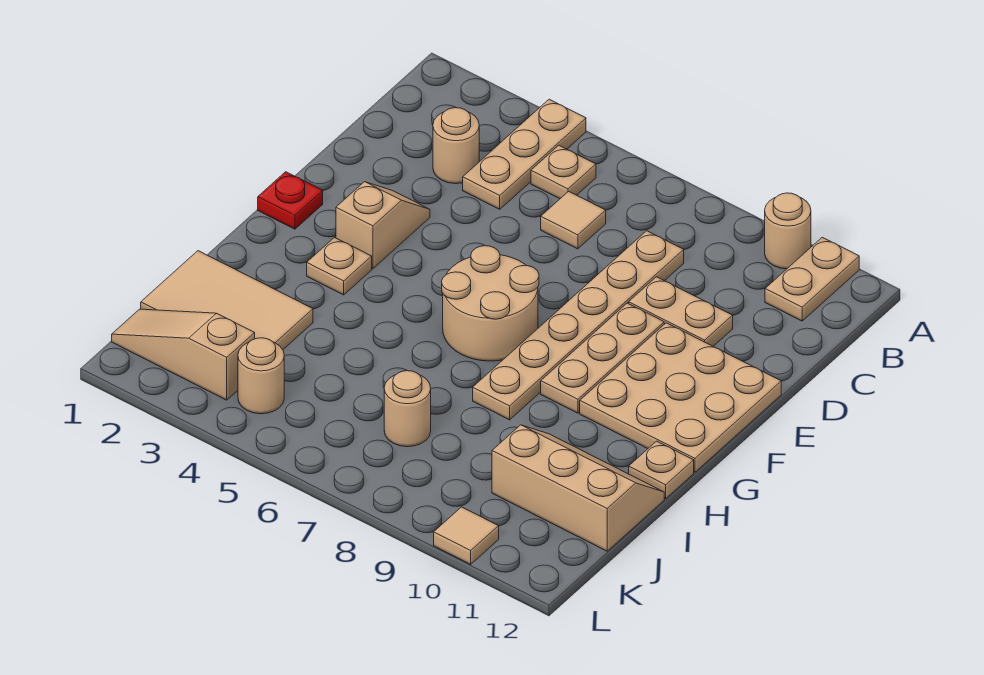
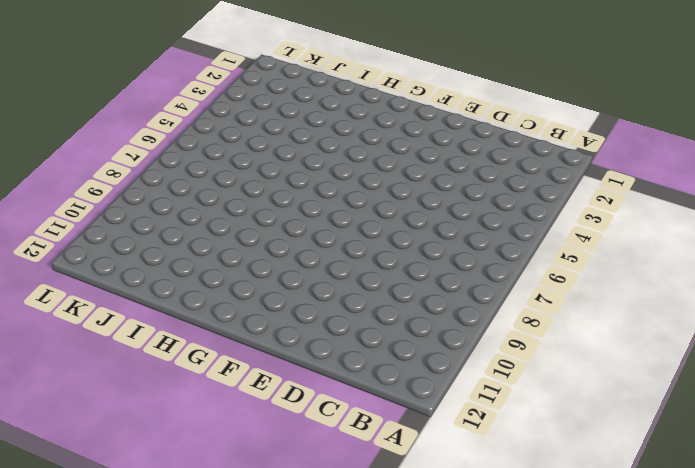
none -> tan 1x3 plate [463,99,586,209]
none -> tan 1x1 round brick [765,193,811,269]
none -> tan 1x2 plate [765,237,859,321]

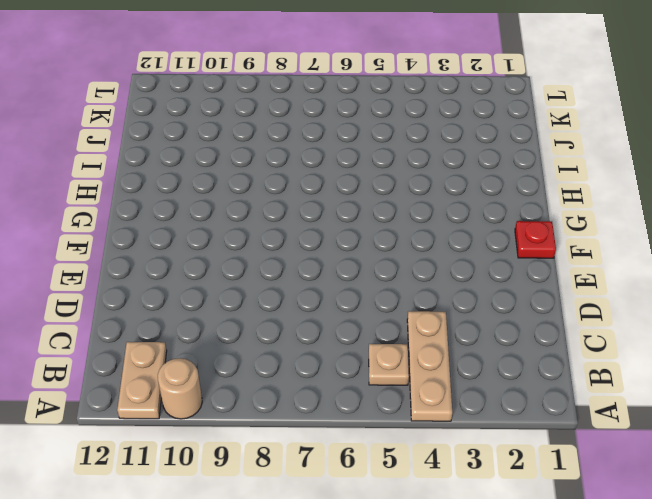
none -> tan 1x1 round brick [433,108,479,184]
none -> tan 1x1 tile [541,191,606,249]
none -> tan 1x6 plate [473,231,684,420]

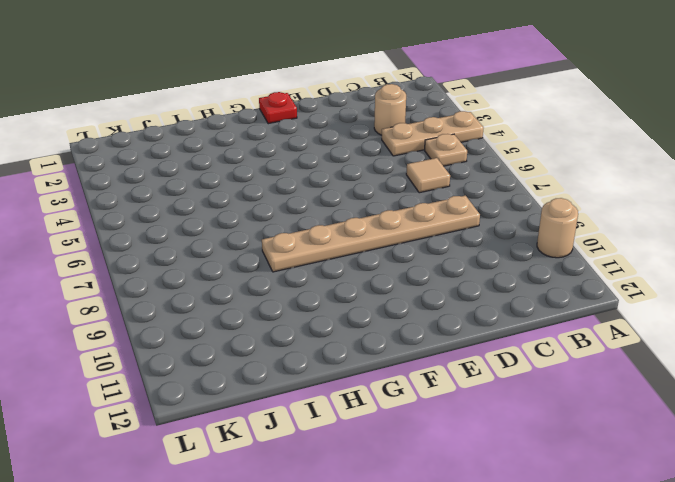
none -> tan 1x2 plate [765,237,859,321]
none -> tan 1x2 plate [629,277,733,346]
none -> tan 1x2 slope [336,182,430,269]

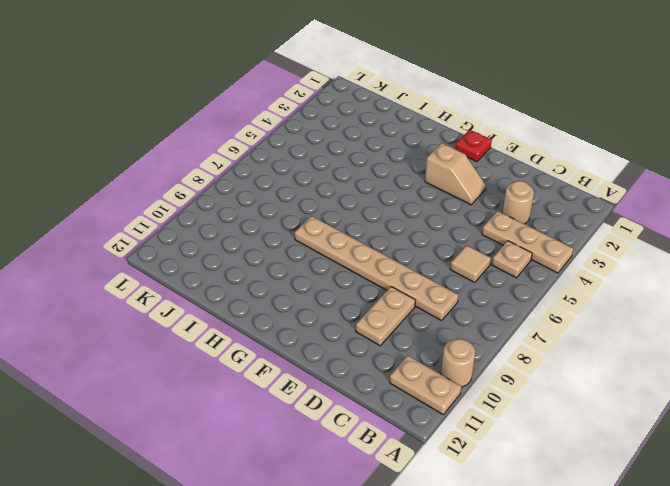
none -> tan 1x3 plate [541,303,664,413]
none -> tan 3x3 plate [580,323,781,472]
none -> tan 2x2 round brick [442,246,539,361]

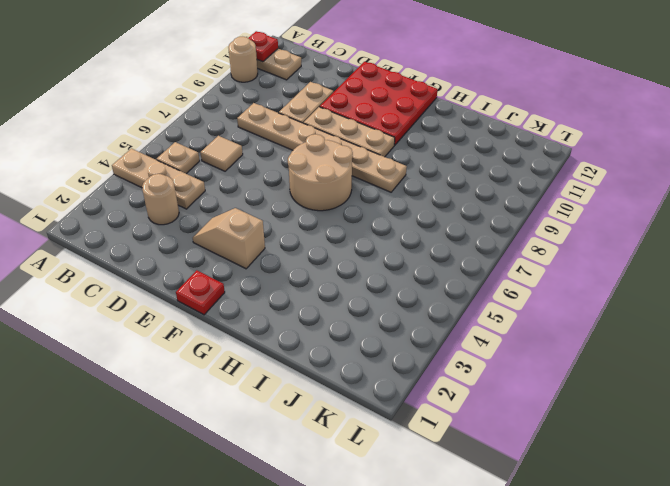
red 1x1 plate [248,31,278,62] -> none
red 3x3 plate [320,62,438,145] -> tan 3x3 plate [580,323,781,472]
none -> tan 1x1 plate [307,238,372,295]
none -> tan 1x1 plate [629,441,694,499]
none -> tan 2x3 tile [141,251,313,350]

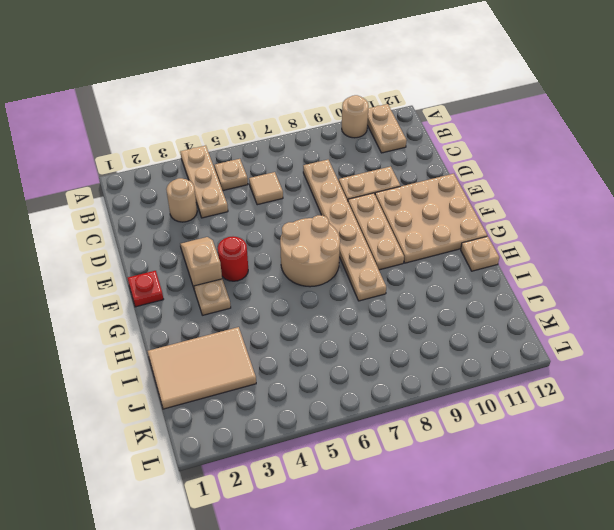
red 1x1 round brick [218,237,248,281] -> none
none -> tan 2x3 slope [492,425,664,551]
none -> tan 1x1 round brick [384,371,431,447]
none -> tan 1x3 slope [112,309,255,400]

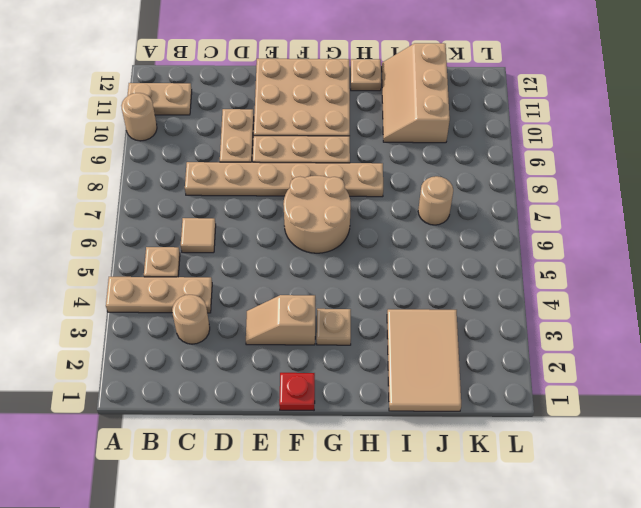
none -> tan 1x3 slope [112,309,255,400]
none -> tan 1x1 round brick [238,338,284,414]
none -> tan 1x1 tile [434,507,499,564]

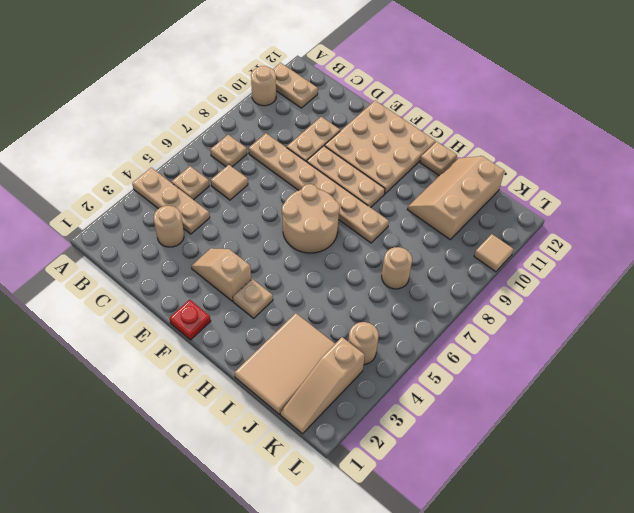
tan 1x1 plate [210,135,247,167] -> none

